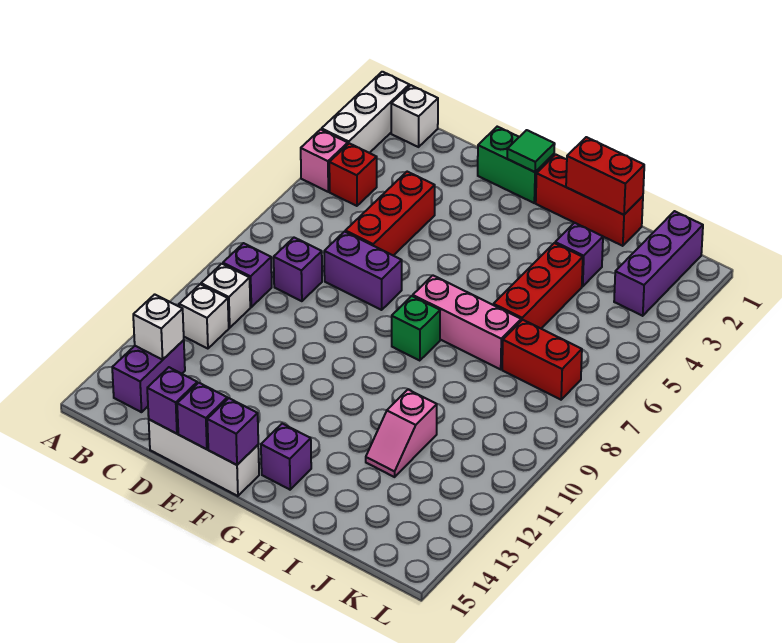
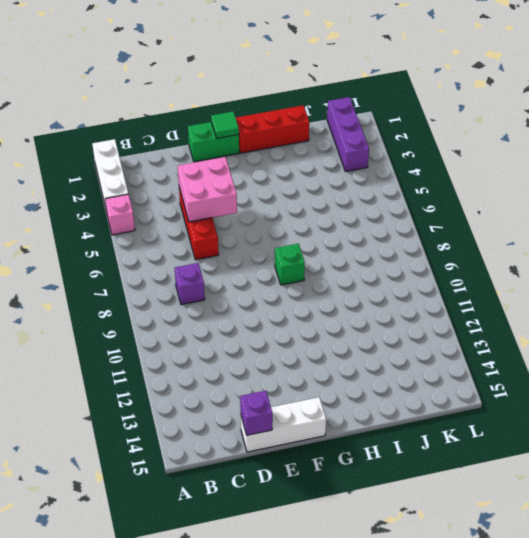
pink 2x2 brick [178,157,237,222] -> none
none -> white 1x1 brick [391,85,438,147]
none -> red 1x1 brick [329,143,377,206]
none -> purple 1x1 brick [223,243,272,307]

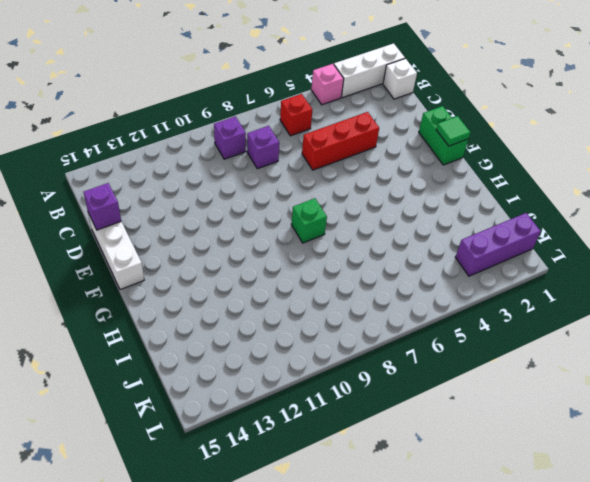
red 1x1 brick [280,94,313,136] -> red 1x1 brick moved to [329,143,377,206]
none -> white 1x1 brick [201,264,250,328]
none -> white 1x1 brick [179,284,229,349]
none -> purple 1x2 brick [112,340,185,412]

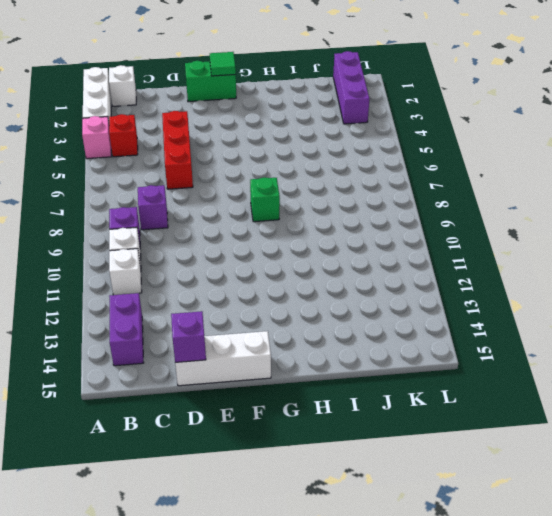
none -> purple 1x2 brick [324,232,402,310]
none -> red 1x3 brick [536,155,643,246]
none -> pink 1x3 brick [413,275,521,369]

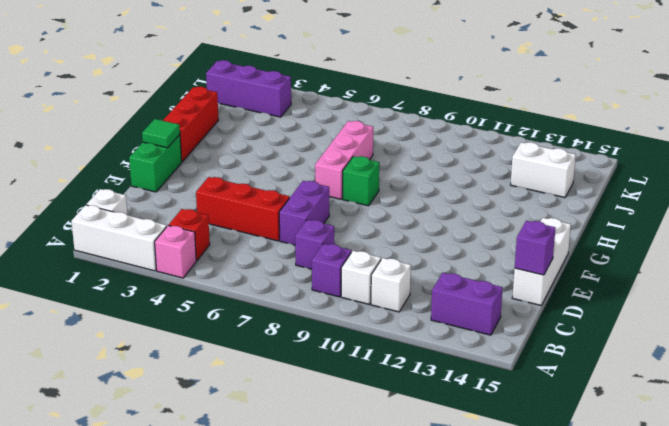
white 1x2 brick [511,142,576,198] -> none
none -> purple 1x1 brick [261,424,311,490]
none -> purple 1x1 brick [555,223,603,286]
none -> red 1x3 brick [494,243,583,328]

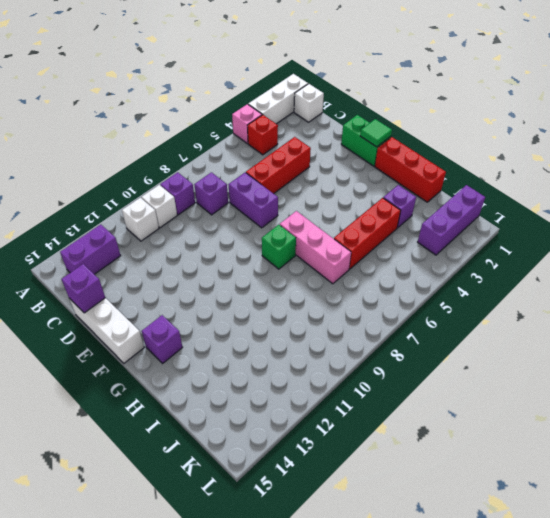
none -> pink 1x2 slope [366,390,437,477]
none -> red 1x2 brick [502,320,582,400]
none -> white 1x1 brick [133,294,184,360]

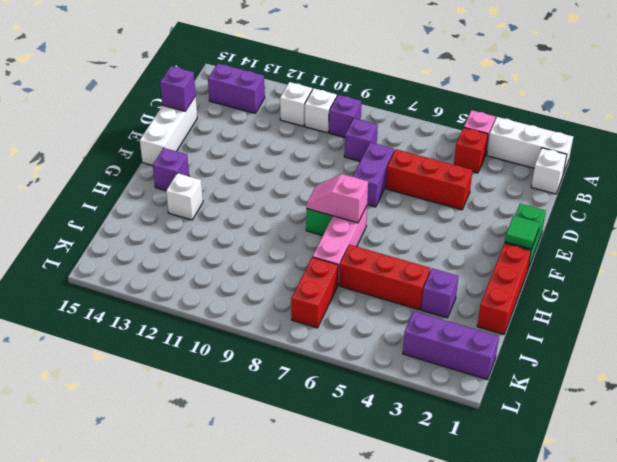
pink 1x2 slope [306,174,368,223] -> pink 1x2 slope moved to [366,390,437,477]
white 1x1 brick [166,173,203,220] -> white 1x1 brick moved to [133,294,184,360]
none -> purple 1x1 brick [177,383,227,449]
none -> purple 1x1 brick [207,398,258,465]
none -> red 1x2 brick [566,137,644,215]

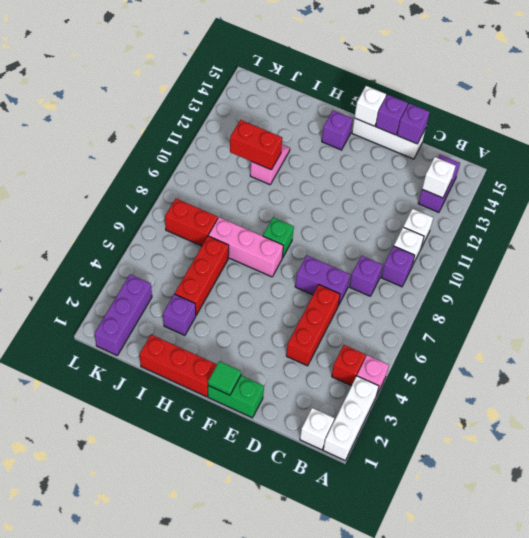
white 1x1 brick [354,86,386,126] -> purple 1x1 brick [207,398,258,465]
red 1x2 brick [230,120,282,170] -> red 1x2 brick moved to [566,137,644,215]

